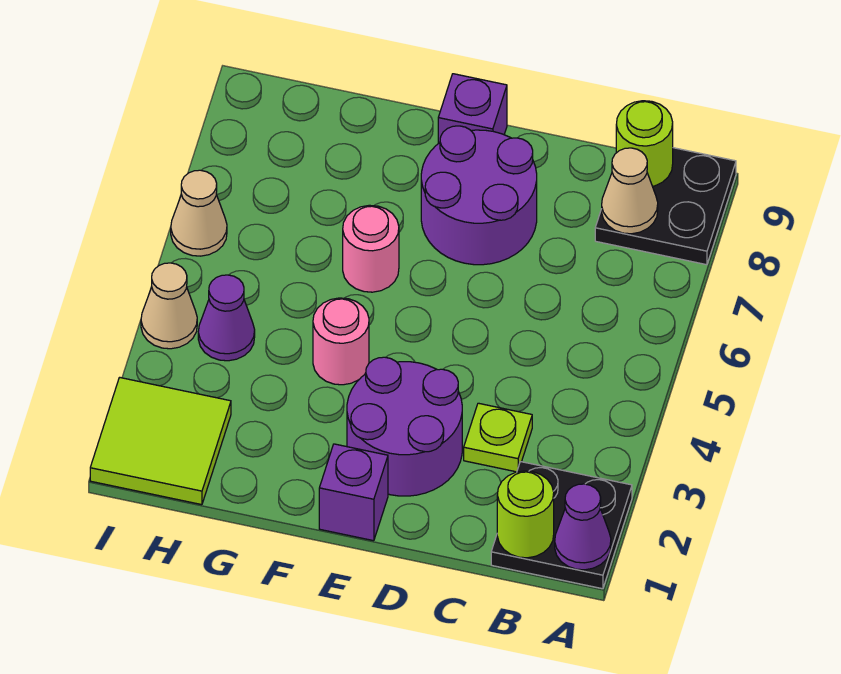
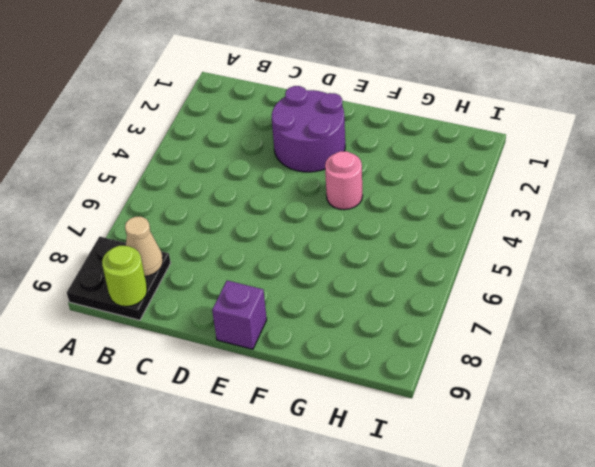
none -> black 2x2 plate [491,462,632,589]
none -> lime 1x1 plate [464,403,532,472]
none -> purple 2x2 round brick [421,126,537,265]

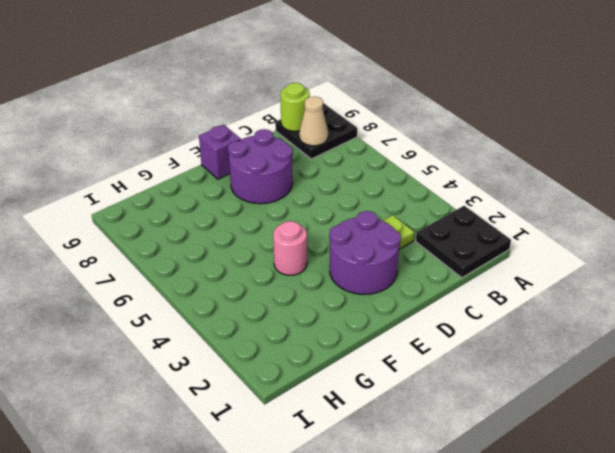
none -> purple 1x1 brick [319,444,388,541]
none -> pink 1x1 round brick [343,205,399,292]
none -> lime 2x2 tile [90,377,231,505]

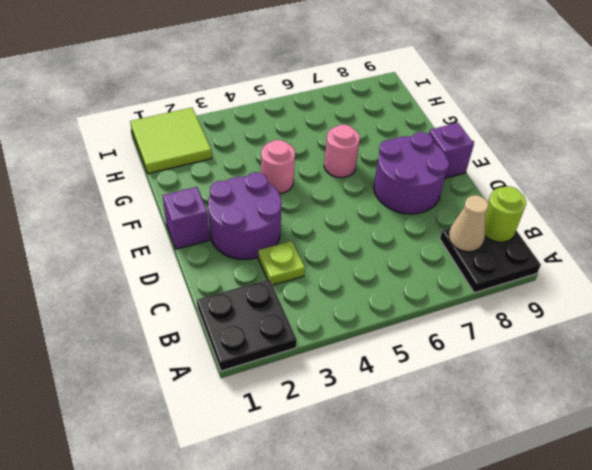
none -> purple 1x1 cone [198,275,255,361]
none -> tan 1x1 cone [141,263,197,349]
none -> tan 1x1 cone [171,170,227,256]

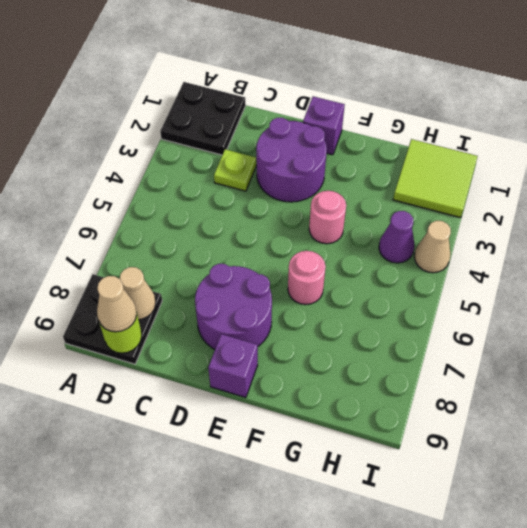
tan 1x1 cone [97,276,137,332] -> tan 1x1 cone moved to [171,170,227,256]
none -> purple 1x1 cone [555,484,611,570]
none -> lime 1x1 round brick [497,471,554,558]

